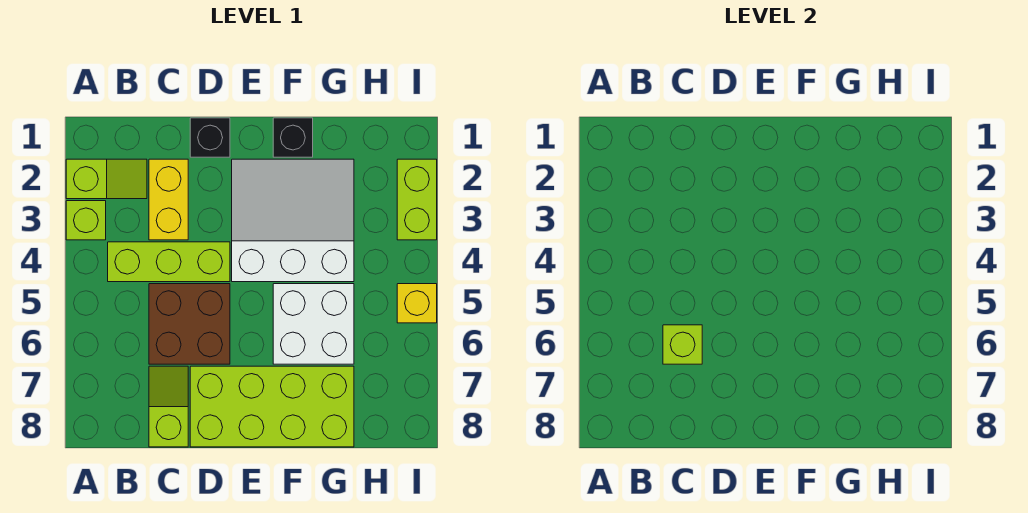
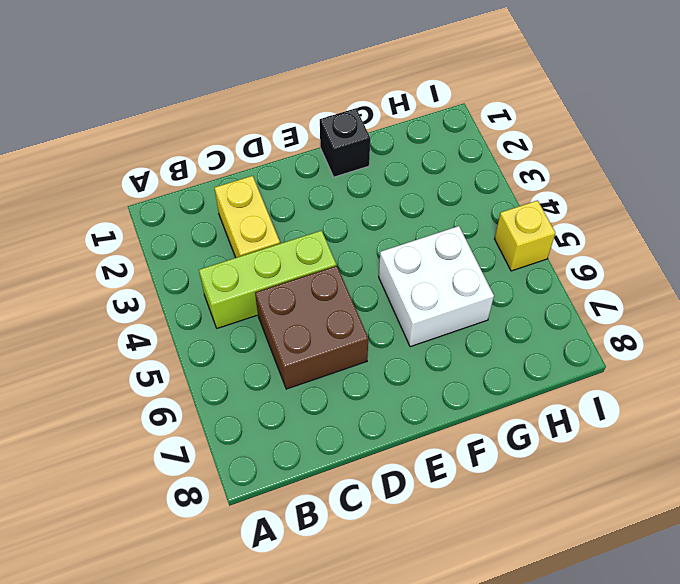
none -> lime 1x2 slope [66,159,147,199]
none -> lime 1x1 brick [66,201,106,240]
none -> lime 1x2 slope [149,366,188,447]

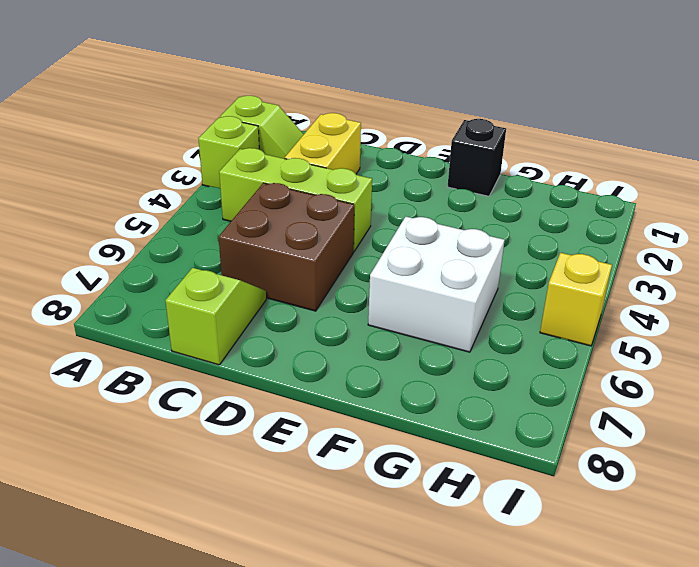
none -> black 1x1 brick [190,118,230,157]
none -> lime 2x4 brick [190,366,354,447]
none -> white 3x3 slope [232,159,354,282]

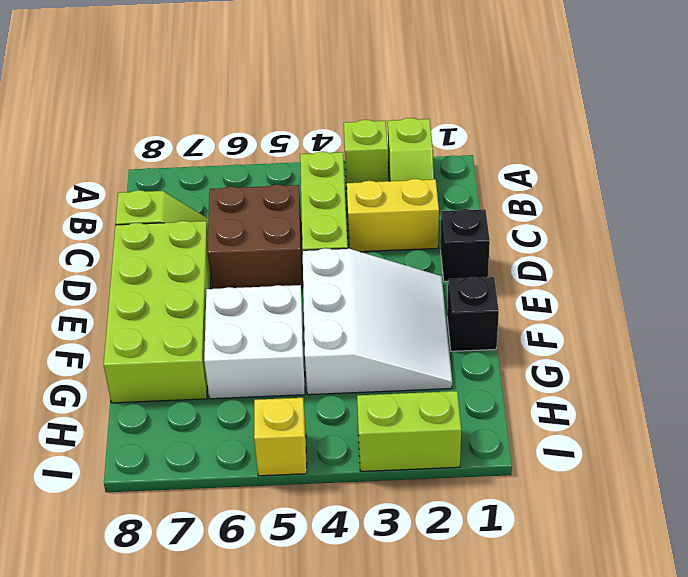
none -> lime 1x1 brick [663,325,702,364]

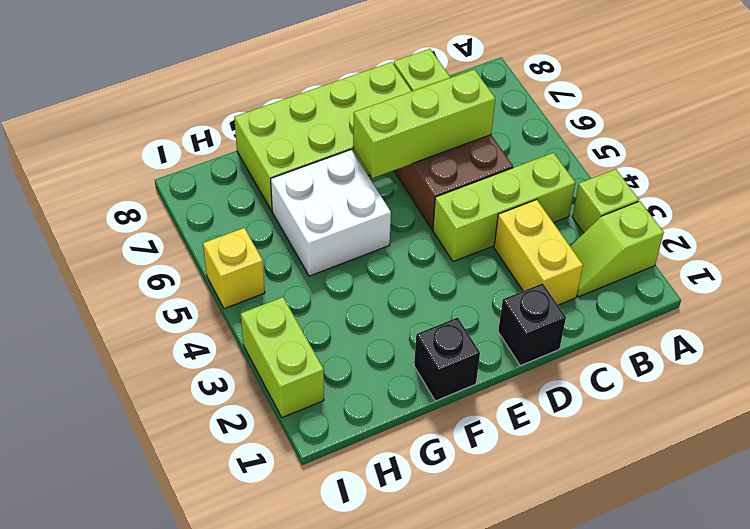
lime 1x3 brick [353,69,495,178] -> lime 1x1 brick [663,325,702,364]
none -> white 3x3 slope [232,159,354,282]

